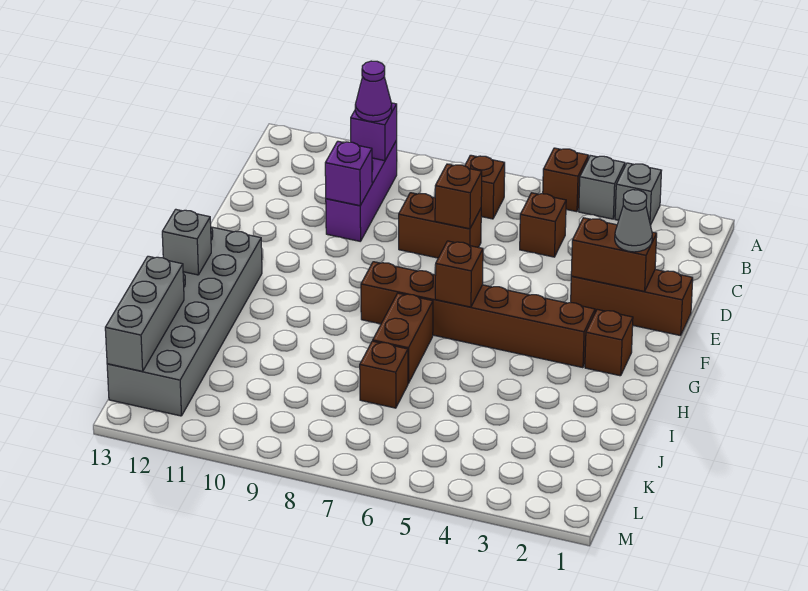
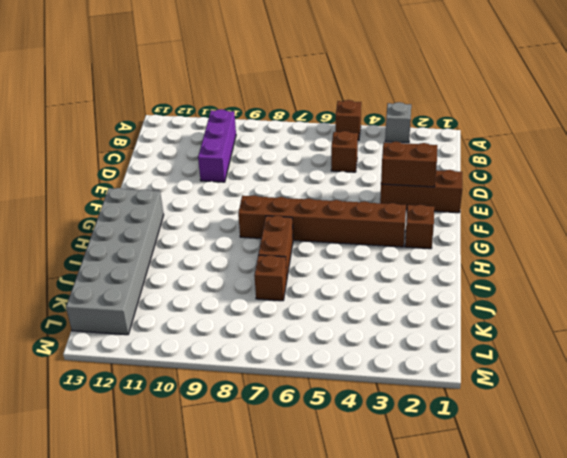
none -> grey 1x1 brick [579,156,625,219]
none -> brown 1x1 brick [465,155,505,219]
none -> brown 1x2 brick [399,193,481,258]

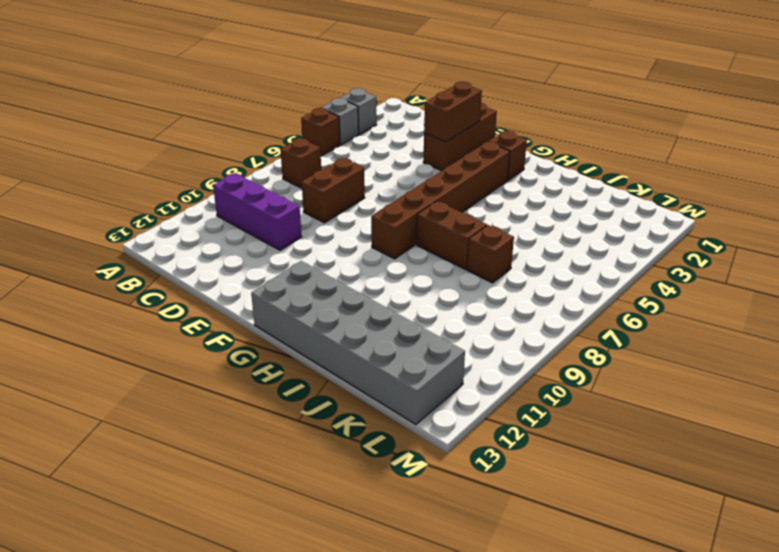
none -> brown 1x1 brick [520,193,566,257]
none -> purple 1x1 brick [351,103,397,161]
none -> brown 1x1 brick [435,164,482,229]

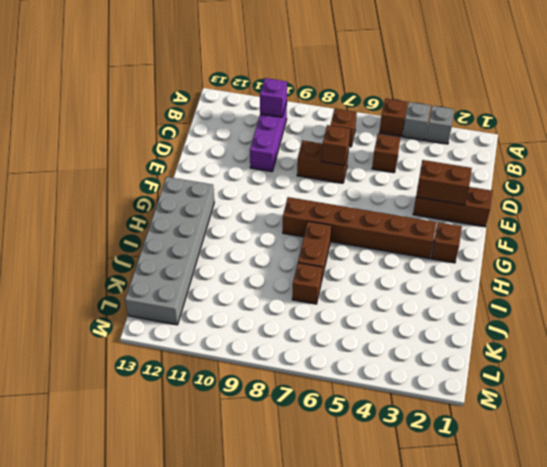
none -> purple 1x1 brick [325,141,372,206]
none -> brown 1x1 brick [435,241,483,307]
none -> grey 1x1 brick [162,209,211,275]

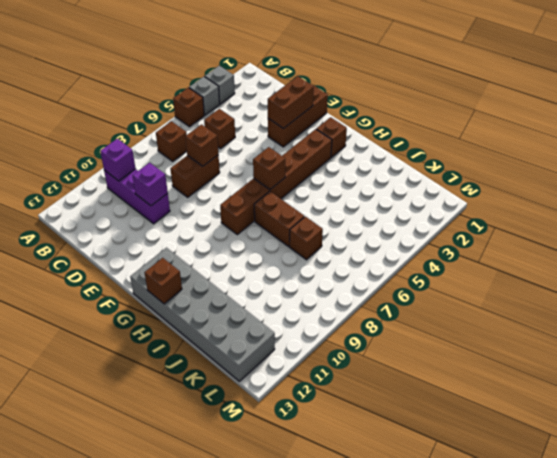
brown 1x1 brick [144,258,182,304] -> grey 1x1 brick [162,209,211,275]
none -> grey 1x3 brick [105,256,184,371]
none -> purple 1x1 cone [355,61,392,122]
none -> grey 1x1 cone [615,190,652,252]

